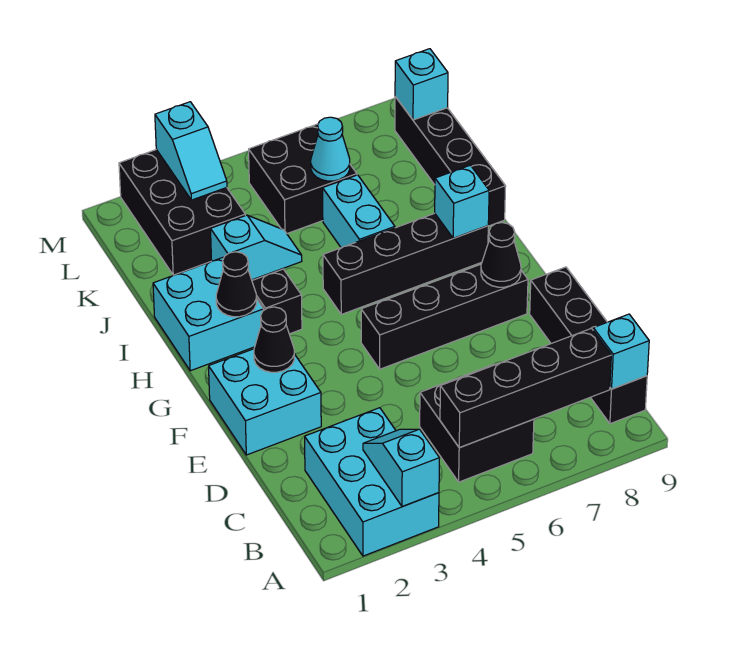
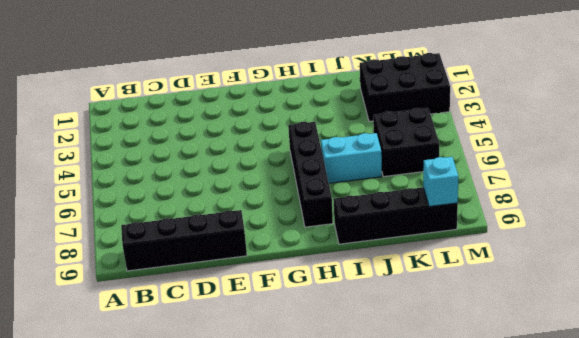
none -> cyan 2x3 brick [305,408,439,556]
none -> black 2x2 brick [420,364,534,482]
none -> cyan 2x2 brick [209,349,321,455]

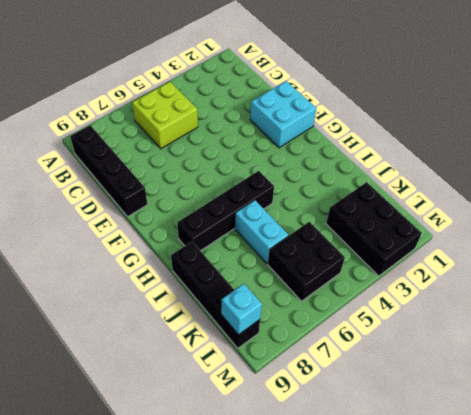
lime 2x2 brick [132,82,198,149] -> black 2x2 brick [420,364,534,482]
none -> cyan 2x3 brick [305,408,439,556]
none -> black 1x4 brick [361,264,528,369]
none -> cyan 2x2 brick [153,257,264,371]

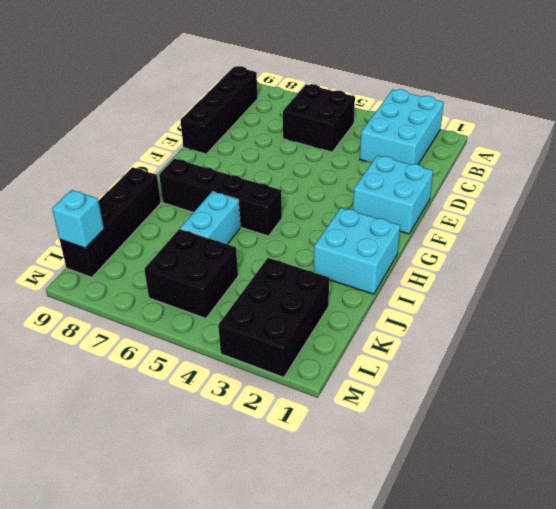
none -> black 1x4 brick [361,264,528,369]
none -> black 1x1 brick [252,269,302,334]
none -> cyan 1x2 slope [211,215,302,280]

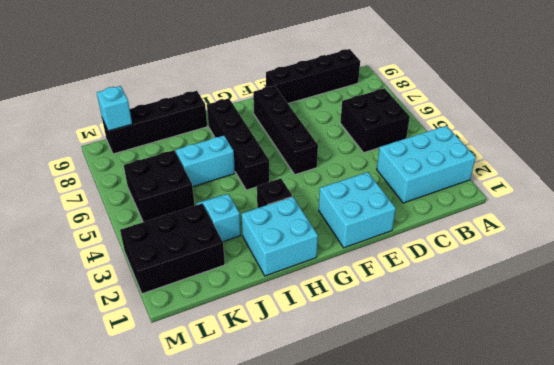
none -> cyan 1x2 slope [363,429,440,507]
none -> black 1x4 brick [440,328,611,448]
none -> cyan 1x1 brick [593,314,649,389]

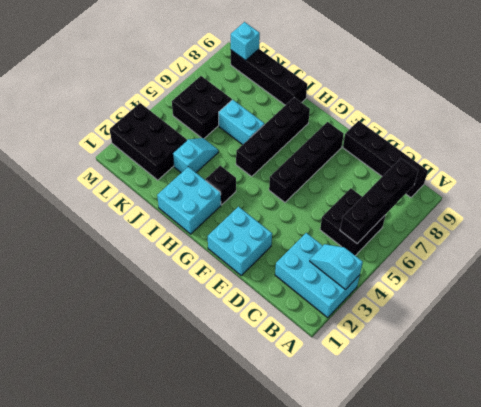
none -> cyan 1x1 brick [593,314,649,389]
none -> black 1x1 cone [254,307,294,372]
none -> black 1x1 cone [481,223,521,287]

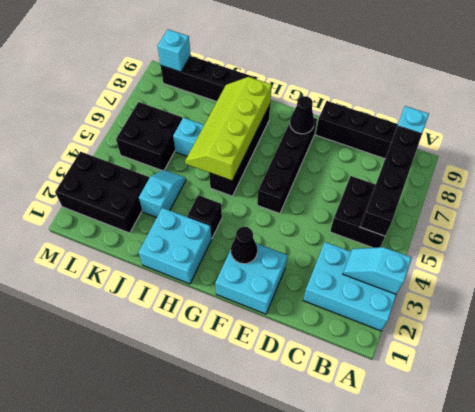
lime 2x4 slope [185,77,272,181] -> cyan 1x1 brick [435,165,489,238]
none -> black 1x1 cone [216,252,256,317]
none -> cyan 1x1 cone [311,117,350,181]
none -> cyan 1x2 slope [155,102,227,200]

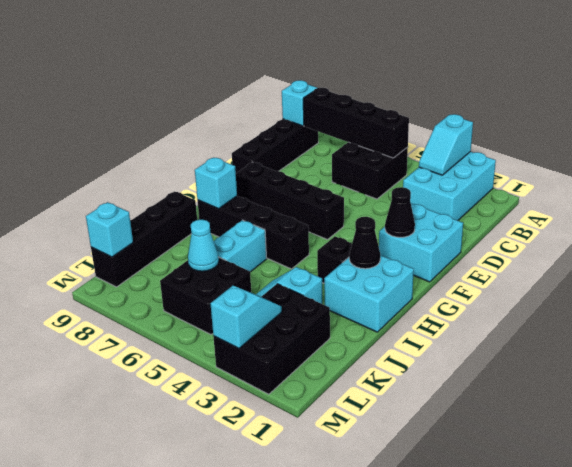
none -> black 1x1 cone [481,223,521,287]

